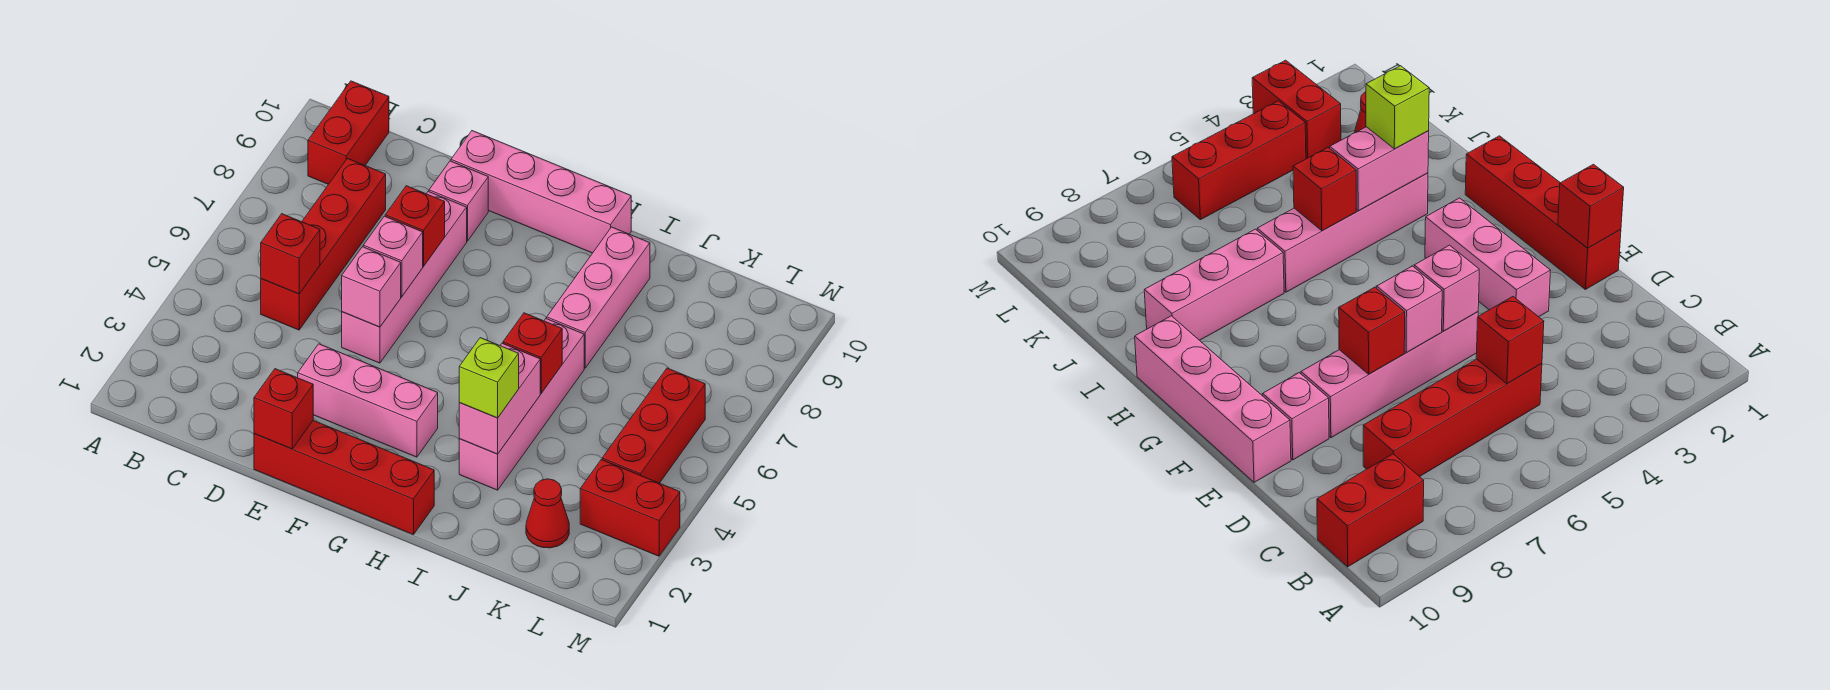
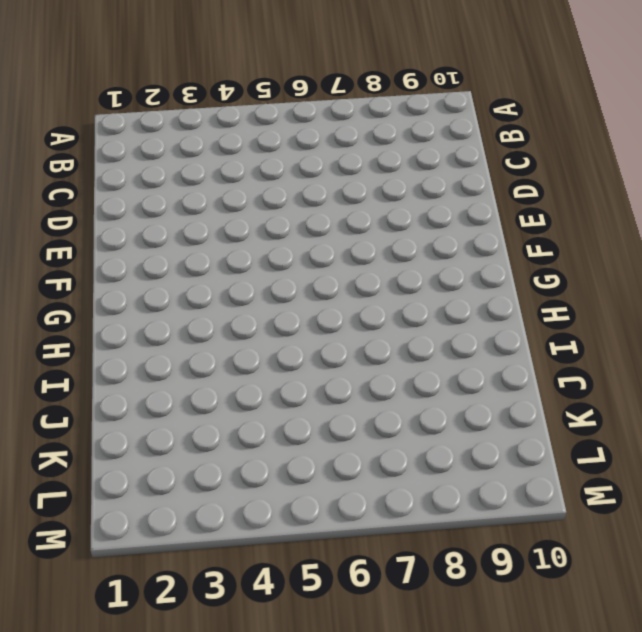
none -> red 1x2 brick [308,81,389,184]
none -> red 1x4 brick [261,158,386,330]
none -> red 1x4 brick [254,421,434,535]

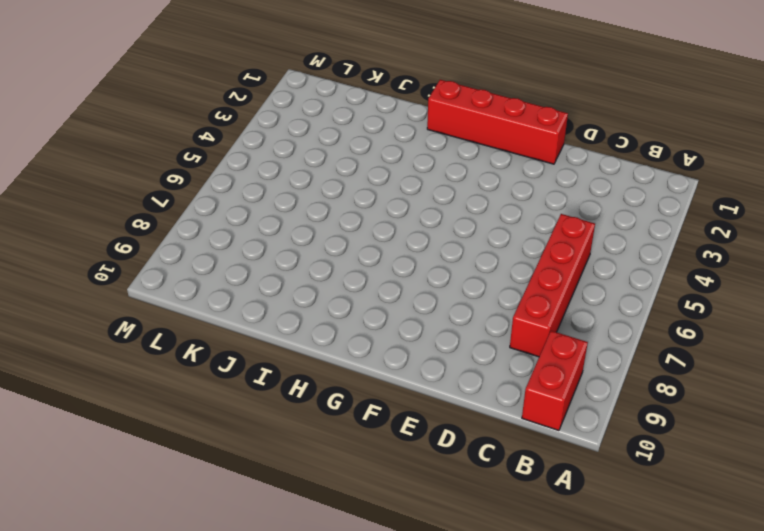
none -> pink 1x3 brick [298,344,438,457]
none -> pink 1x4 brick [342,192,467,363]
none -> pink 1x1 brick [429,161,488,241]

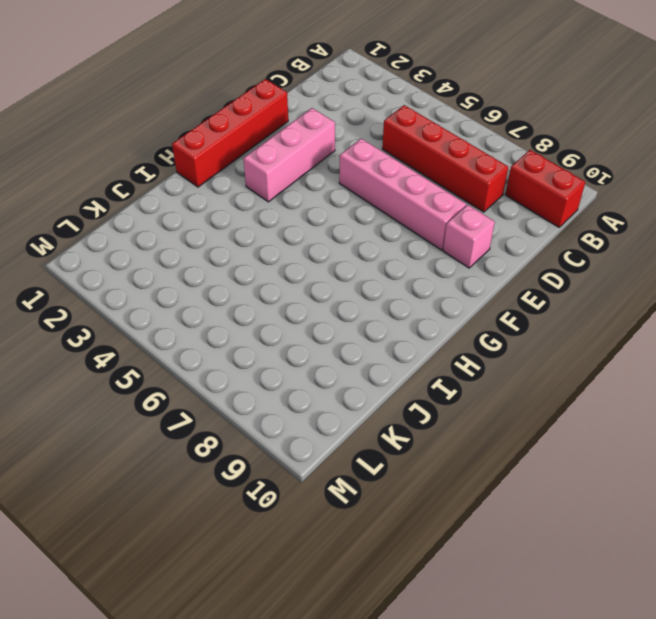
none -> pink 1x4 brick [451,131,631,253]
none -> pink 1x4 brick [459,319,584,490]
none -> pink 1x3 brick [547,227,650,368]

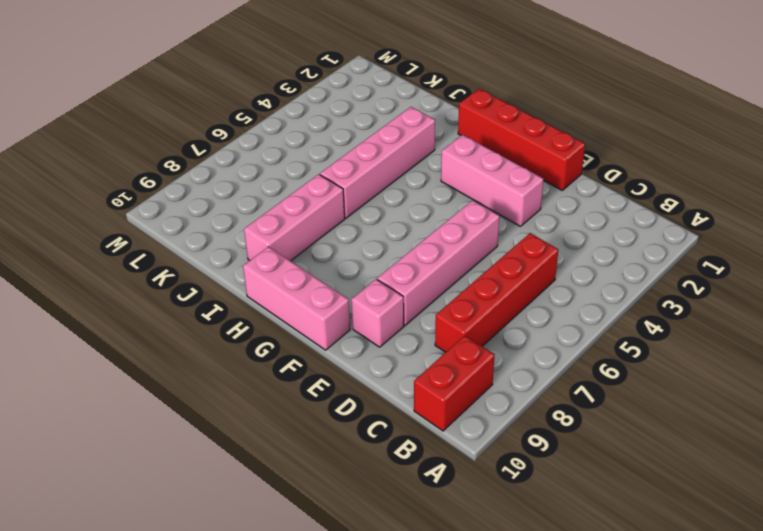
pink 1x3 brick [243,247,350,350] -> pink 1x4 brick [451,131,631,253]
none -> red 1x1 cone [526,479,569,548]
none -> red 1x2 brick [580,460,680,556]
none -> red 1x3 brick [602,368,705,483]

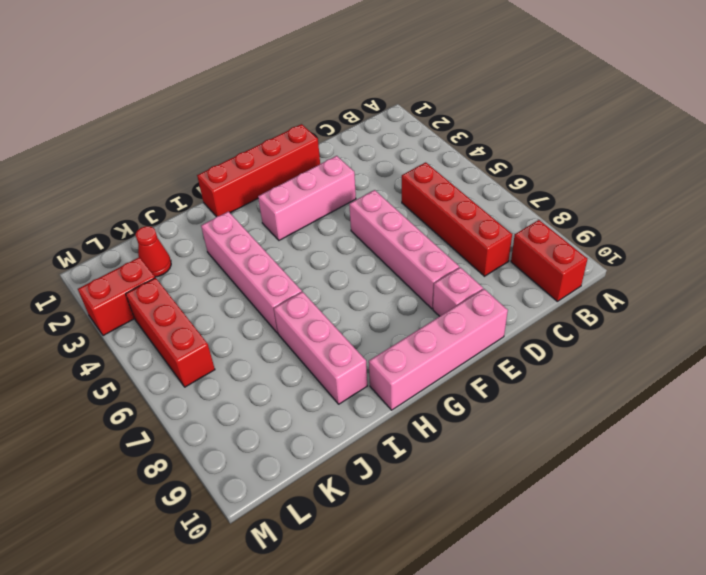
none -> red 1x1 brick [261,214,320,294]
none -> red 1x1 brick [254,369,313,449]
none -> pink 1x1 brick [342,247,401,327]

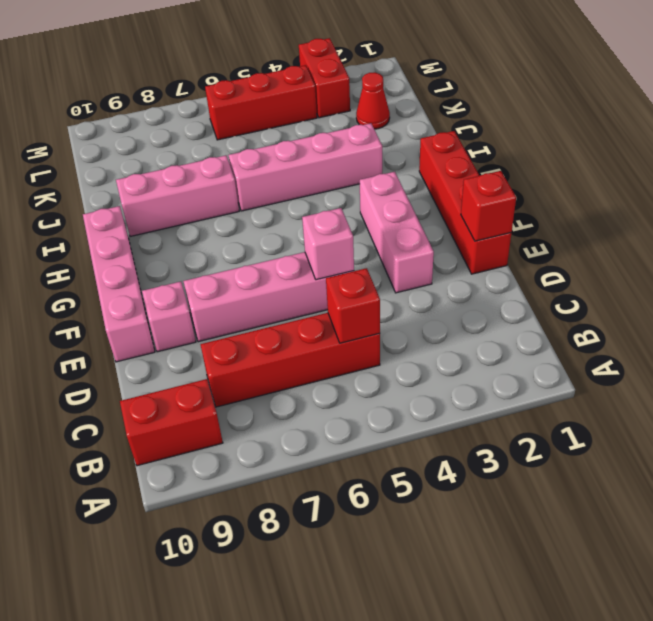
none -> pink 1x1 brick [363,216,423,297]
none -> red 1x1 brick [385,186,445,266]
none -> pink 1x2 brick [459,343,540,454]

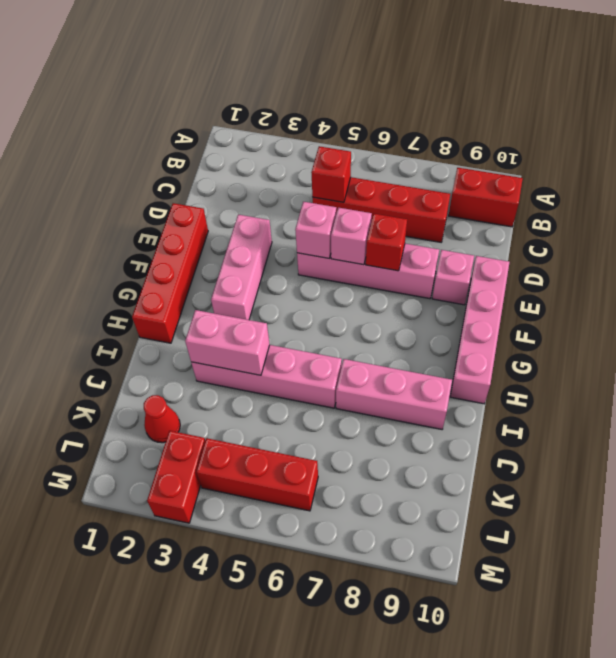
none -> red 1x1 brick [254,369,313,449]
none -> red 1x1 brick [503,313,562,393]
none -> lime 1x1 brick [459,338,519,418]

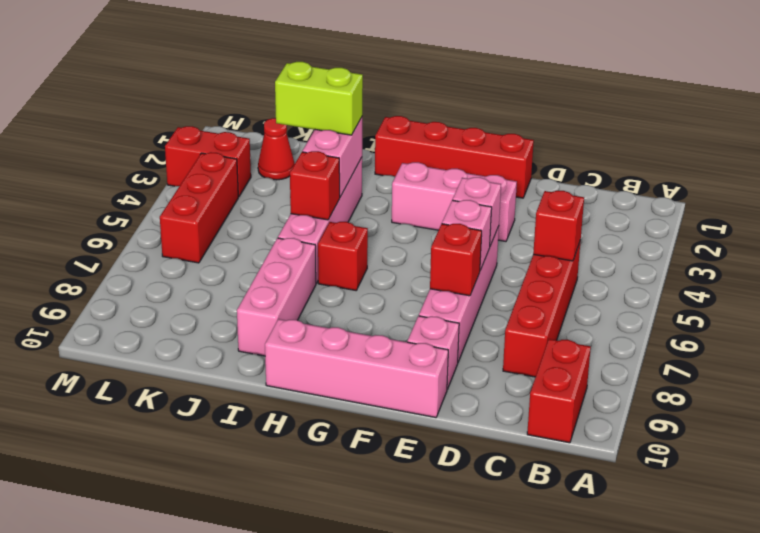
red 1x1 brick [318,222,368,290] -> red 1x1 brick moved to [254,369,313,449]
lime 1x2 brick [275,62,363,135] -> lime 1x1 brick [459,338,519,418]

